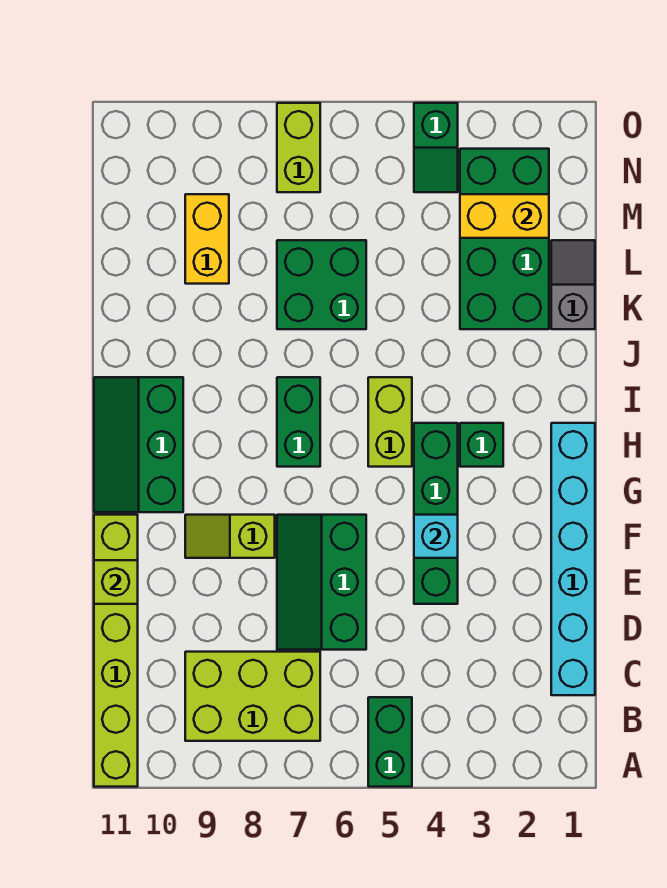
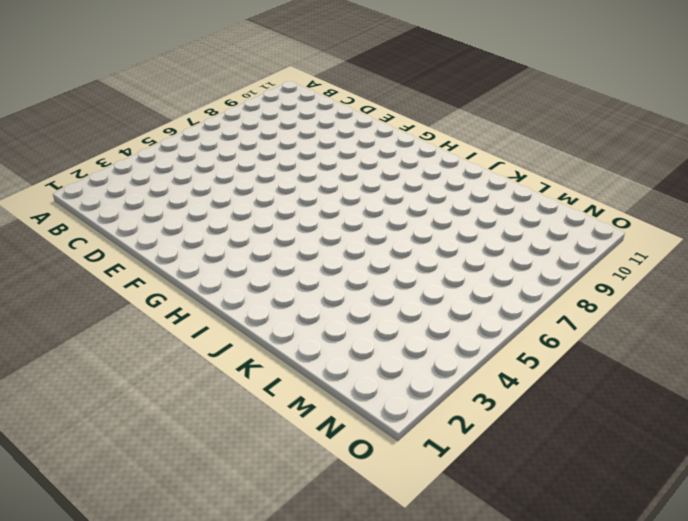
none -> green 1x2 brick [368,697,412,787]
none -> lime 1x6 brick [94,515,138,787]
none -> lime 2x3 brick [185,652,320,741]

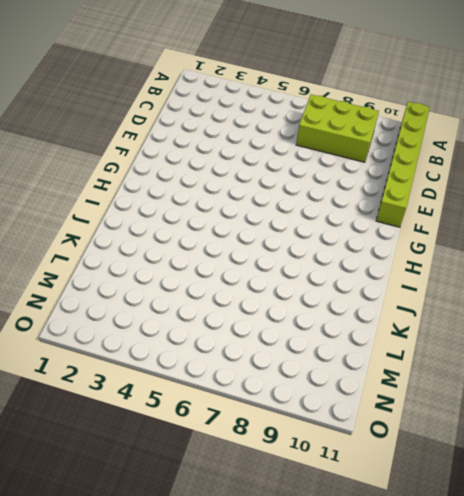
none -> green 1x2 brick [368,697,412,787]
none -> cyan 1x6 brick [551,423,595,695]
none -> green 2x3 slope [277,515,366,650]

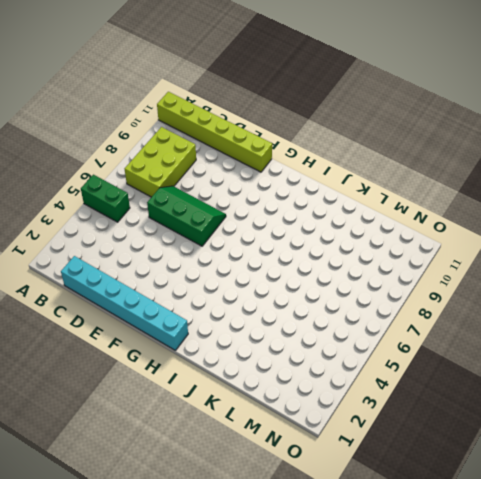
none -> green 1x4 brick [414,423,458,604]
none -> lime 1x2 slope [185,515,275,558]
none -> green 2x3 slope [94,377,183,512]

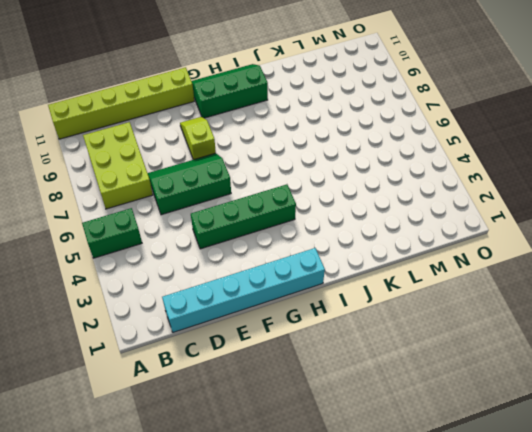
none -> green 1x1 brick [460,423,503,467]
none -> lime 1x2 brick [368,377,412,467]
none -> green 1x2 brick [277,377,320,467]

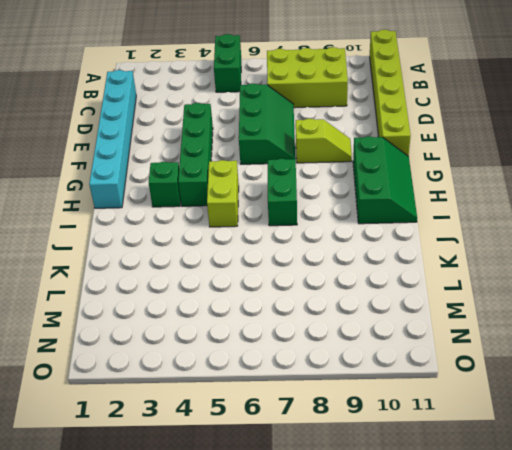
none -> grey 1x2 slope [551,240,595,329]
none -> green 2x4 brick [460,149,549,329]
none -> green 2x2 brick [277,240,366,329]

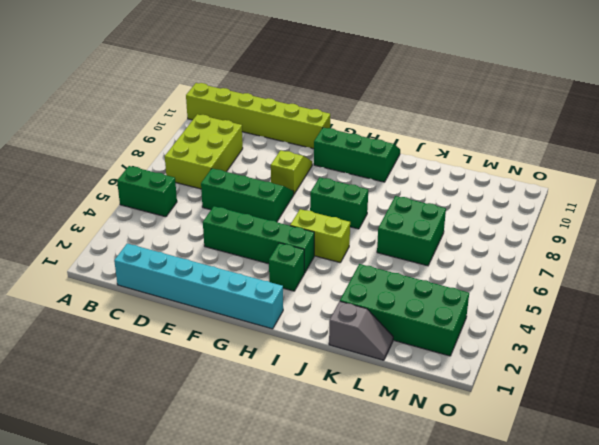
none -> yellow 1x2 brick [185,194,229,284]
none -> green 1x2 slope [414,103,458,192]
none -> lime 1x2 brick [277,103,320,192]

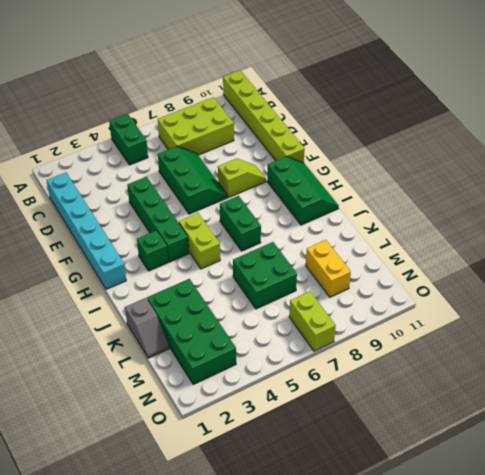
none -> green 1x2 slope [414,103,458,192]
none -> lime 1x1 brick [94,560,138,604]
none -> cyan 1x1 brick [414,515,458,558]

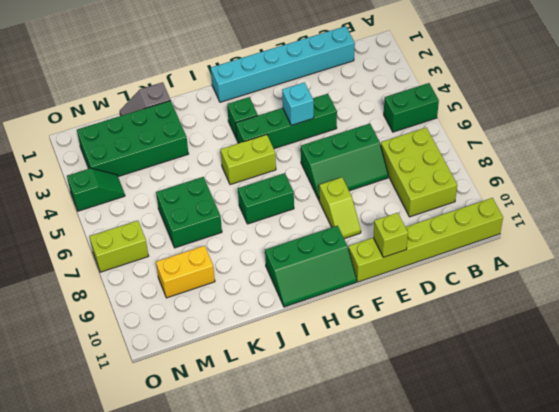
none -> yellow 1x2 brick [460,194,549,238]

